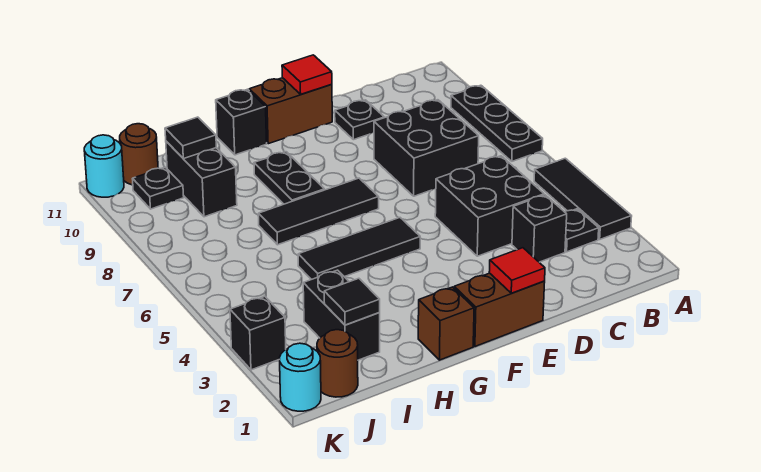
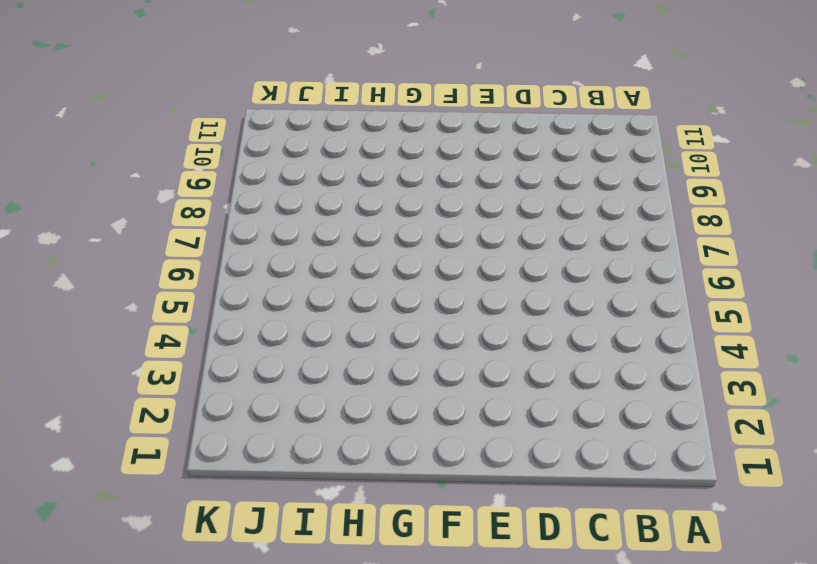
none -> black 1x3 tile [534,158,632,239]
none -> black 1x3 plate [451,85,543,161]
none -> black 1x1 plate [565,209,599,252]

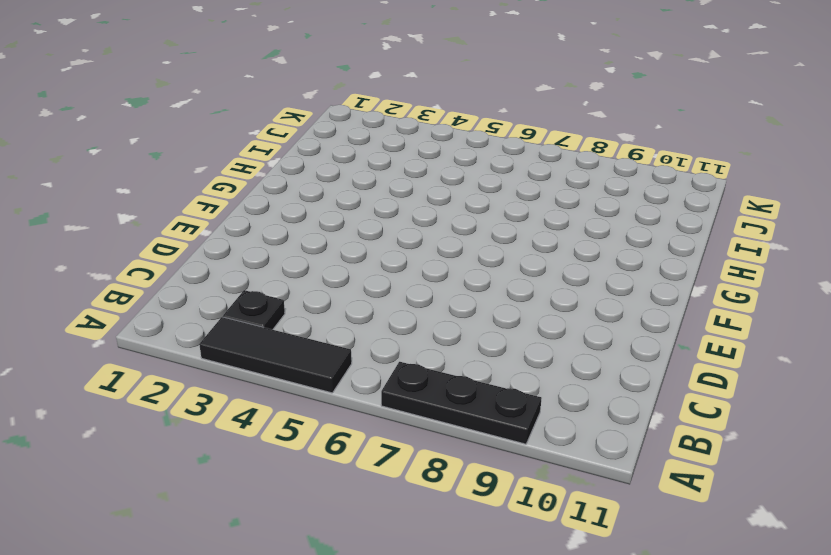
none -> black 1x1 brick [512,195,567,262]
none -> black 2x2 brick [435,156,544,256]
none -> black 2x2 brick [374,100,479,196]

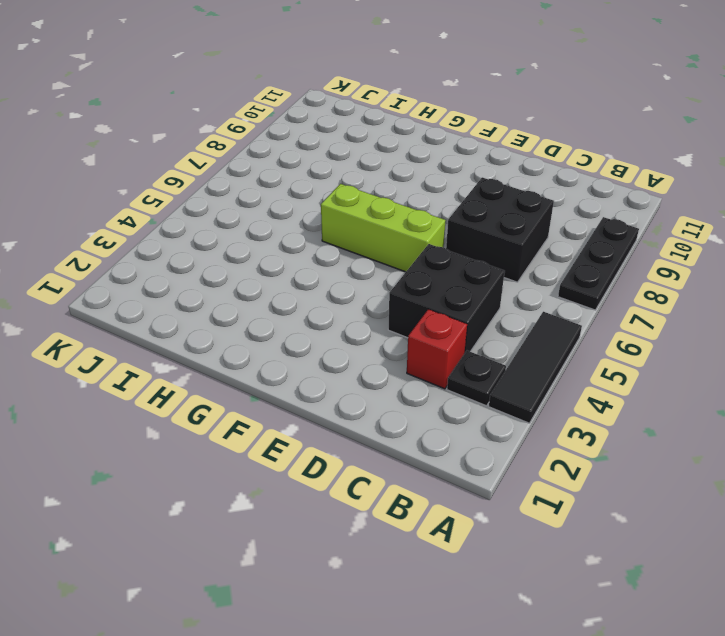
red 1x1 brick [407,309,467,389] -> black 1x1 brick [512,195,567,262]
lime 1x3 brick [321,184,446,272] -> none
none -> black 1x1 plate [335,100,384,140]
none -> brown 1x2 brick [454,273,545,346]
none -> brown 1x2 brick [249,78,332,144]

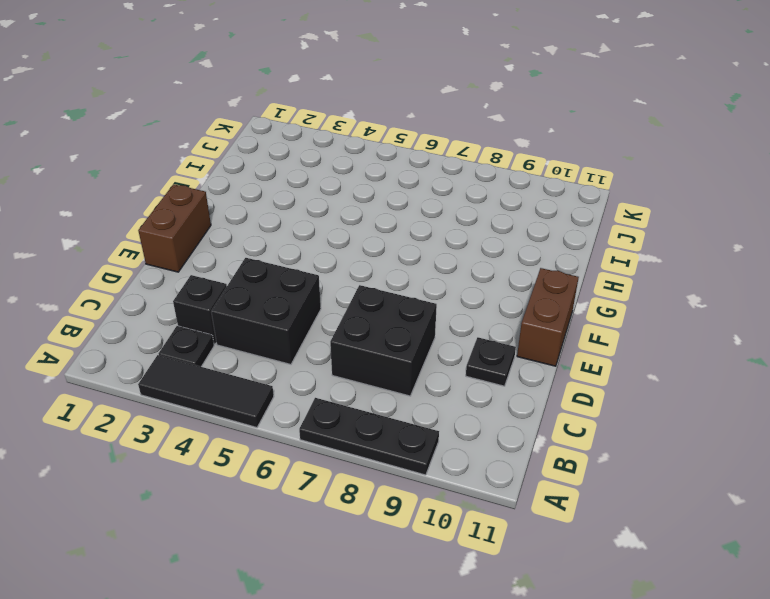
none -> black 1x3 tile [298,218,420,280]
none -> black 1x3 tile [258,178,379,245]
none -> brown 1x1 brick [418,287,474,360]

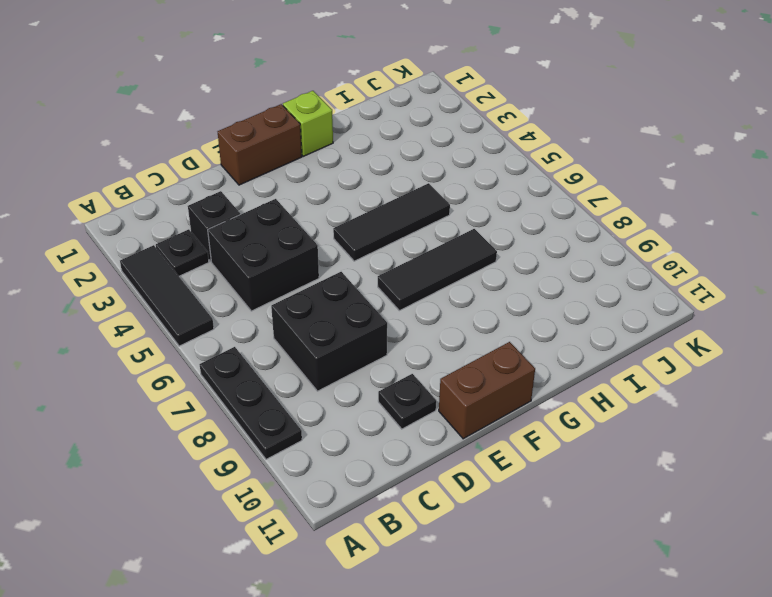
lime 1x1 brick [283,91,333,156] -> brown 1x1 brick [418,287,474,360]
none -> black 1x2 plate [254,152,324,204]
none -> black 1x1 brick [216,89,267,155]
none -> black 1x2 brick [303,270,380,360]

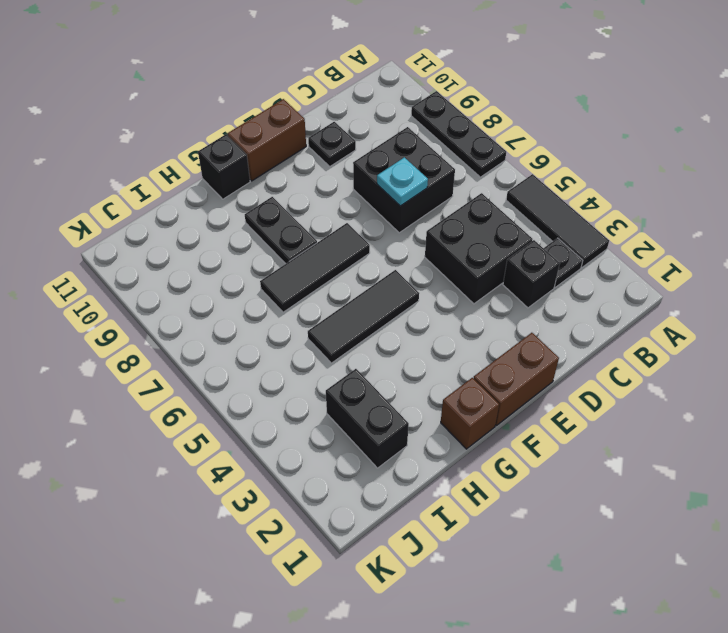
cyan 1x1 plate [377,157,428,206] -> none
none -> black 1x2 brick [166,141,237,217]
none -> brown 1x1 round brick [317,330,358,397]
none -> black 1x1 plate [133,167,184,209]

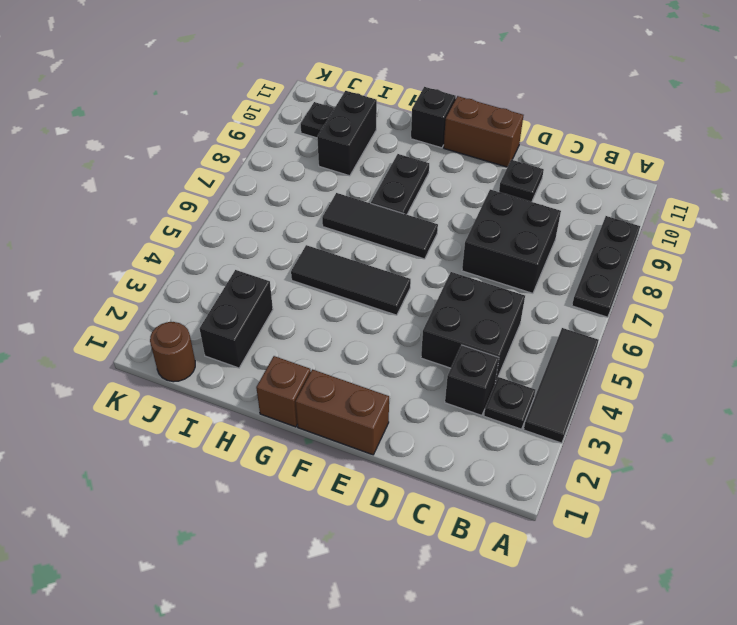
none -> brown 1x1 round brick [120,124,158,185]
none -> cyan 1x1 round brick [280,343,321,411]
none -> black 1x1 brick [230,297,286,370]

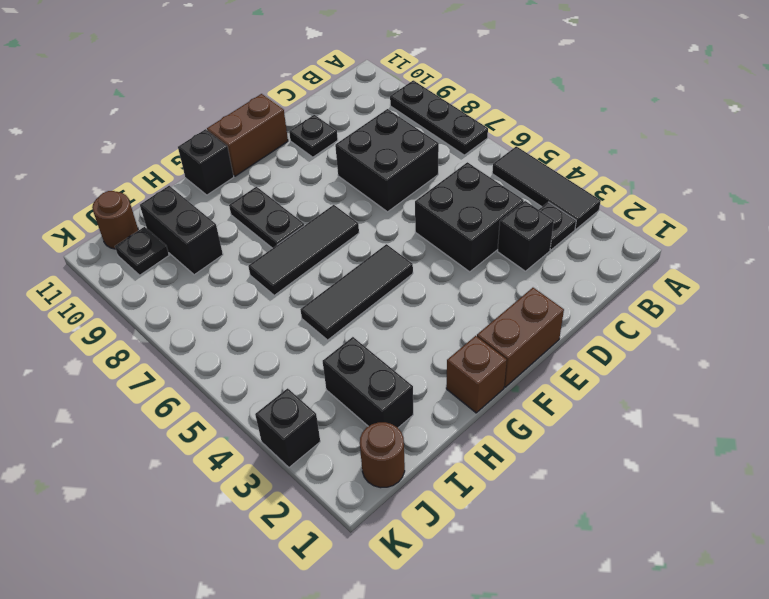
none -> cyan 1x1 round brick [280,343,321,411]
none -> cyan 1x1 round brick [84,135,124,197]
none -> red 1x1 tile [489,248,545,293]

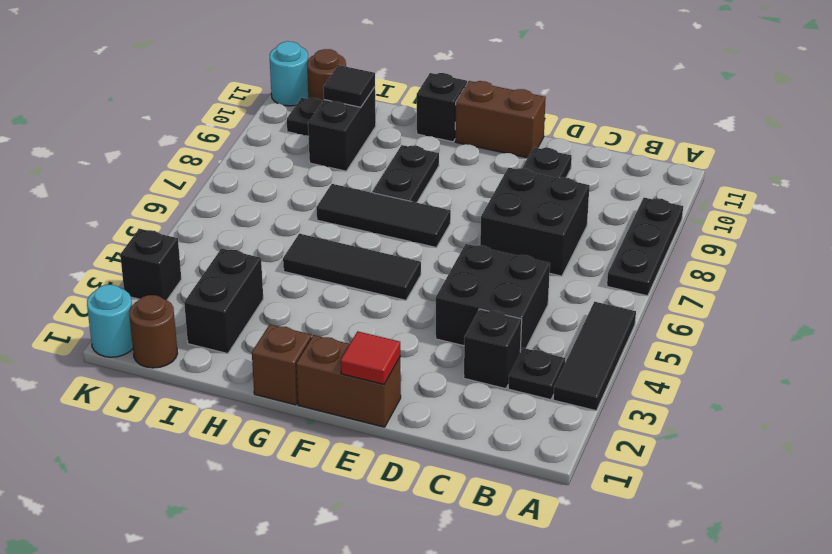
none -> red 1x1 tile [282,55,332,94]
none -> black 1x1 tile [324,278,380,325]

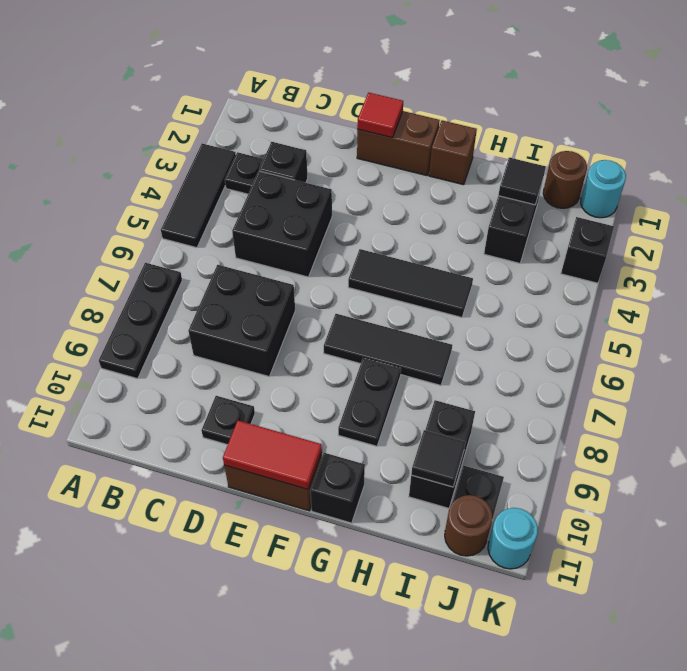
red 1x2 tile [223,420,322,489] -> red 1x1 tile [282,55,332,94]

